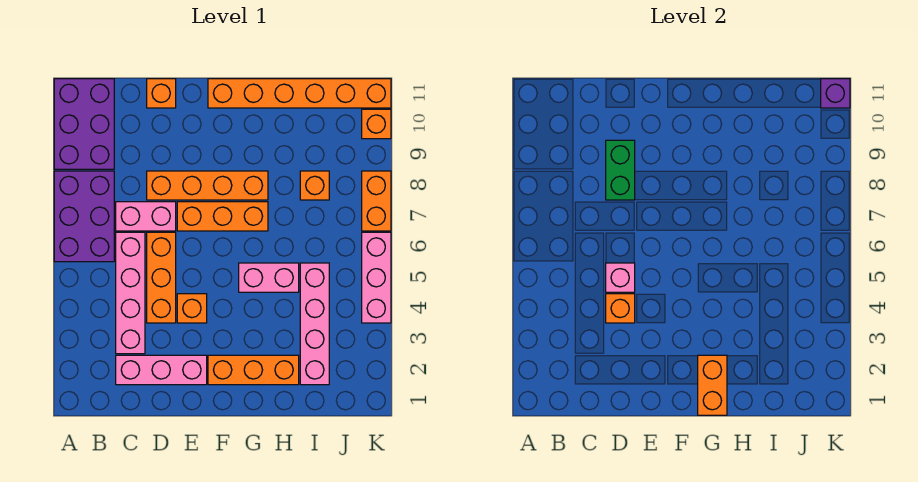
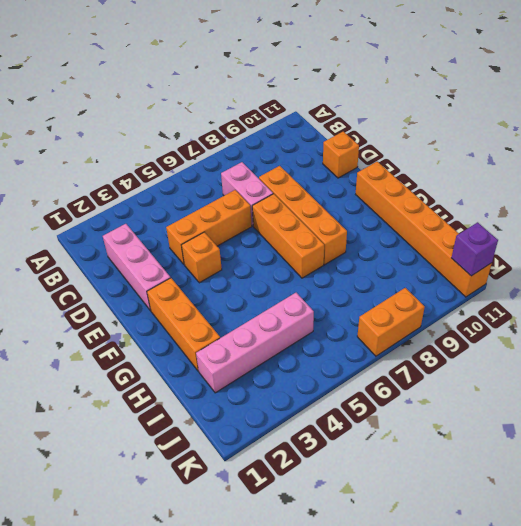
none -> purple 2x3 brick [54,171,114,262]
none -> purple 2x3 brick [54,79,114,169]
none -> pink 1x4 brick [116,232,145,354]

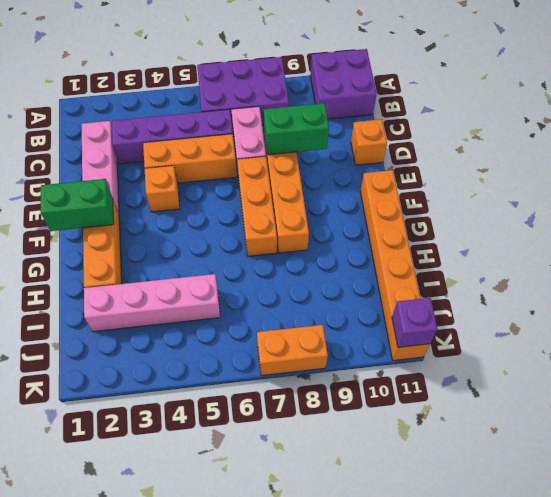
purple 2x2 brick [310,49,377,119] -> purple 2x3 brick [54,79,114,169]
purple 1x4 brick [112,109,233,164] -> pink 1x4 brick [116,232,145,354]
green 1x2 brick [41,179,114,231] -> none
none -> pink 1x2 brick [239,263,299,292]
none -> orange 1x1 brick [300,171,329,200]
none -> pink 1x3 brick [362,232,391,323]

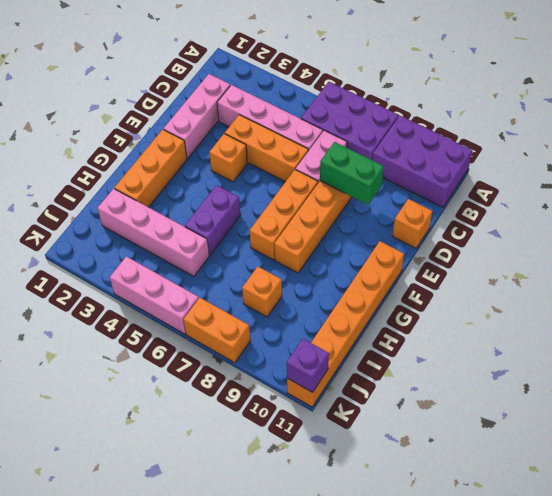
purple 1x2 brick [185,185,241,255] -> pink 1x2 brick [239,263,299,292]
none -> orange 1x1 brick [362,109,391,139]
none -> orange 1x1 brick [606,294,635,323]
none -> pink 1x1 brick [606,263,635,292]

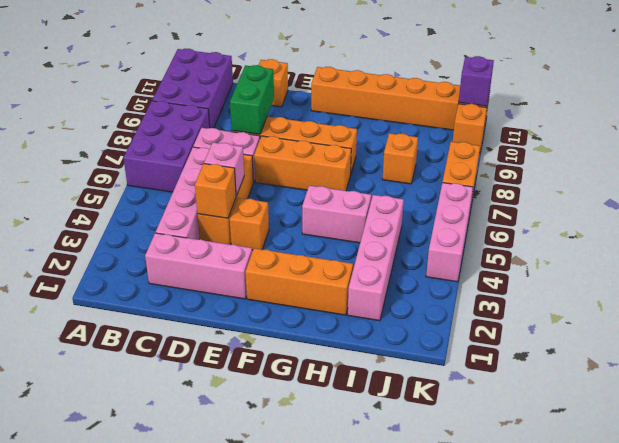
none -> orange 1x2 brick [698,355,727,415]

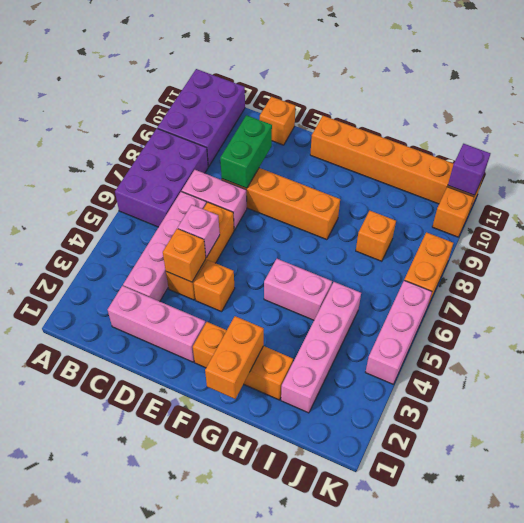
none -> orange 1x3 brick [177,202,268,231]

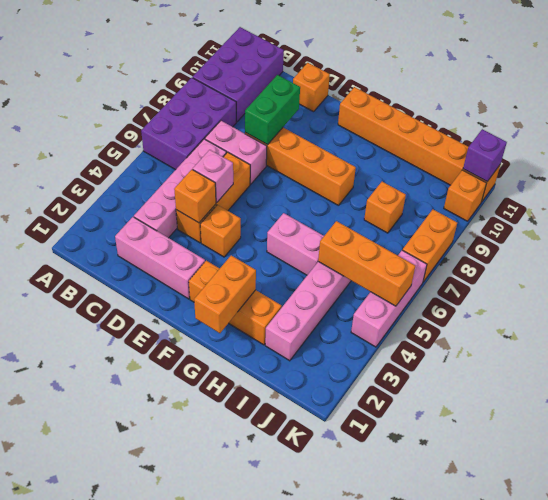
orange 1x3 brick [318,221,415,306] -> orange 1x3 brick moved to [177,202,268,231]

